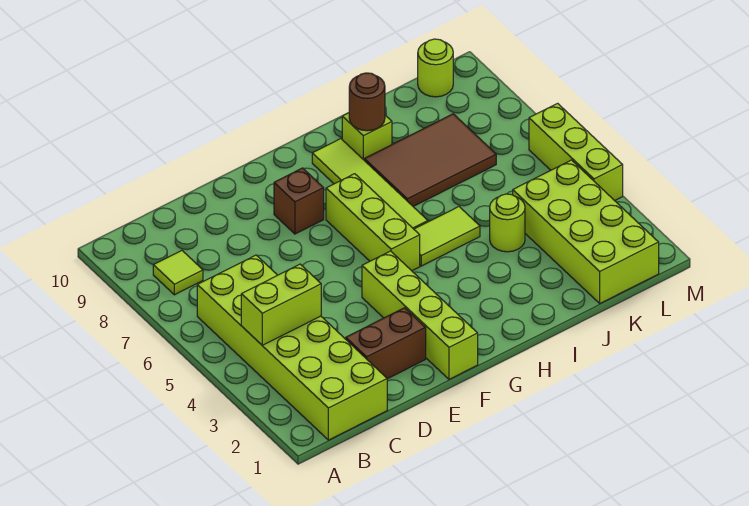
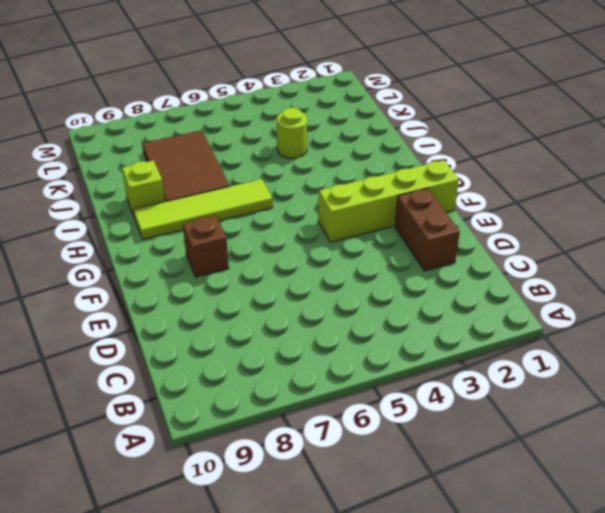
none -> lime 2x6 brick [197,255,387,440]
none -> lime 1x1 tile [153,251,203,295]
none -> lime 1x3 brick [326,174,420,271]

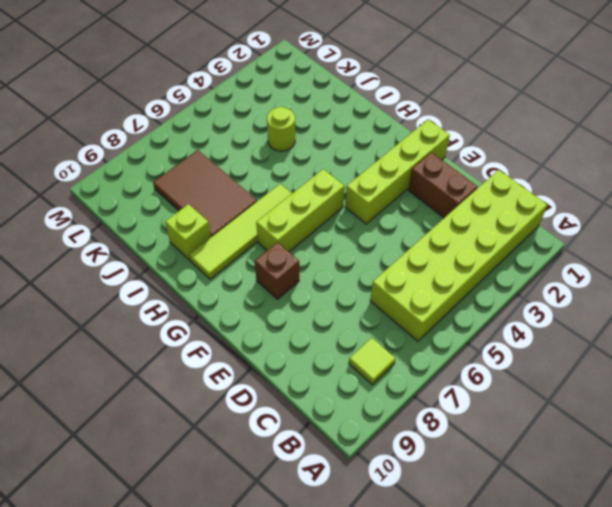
none -> lime 1x2 tile [414,207,480,266]
none -> lime 2x4 brick [513,160,659,303]
none -> lime 1x1 round brick [418,39,453,97]

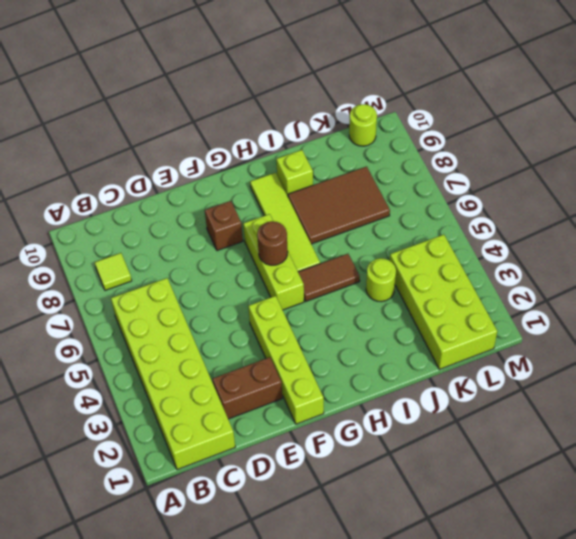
brown 1x1 round brick [257,221,288,265] -> brown 1x1 round brick moved to [349,73,385,131]
brown 1x2 tile [298,254,360,301] -> lime 1x2 tile [414,207,480,266]
none -> lime 1x3 brick [529,103,623,201]
none -> lime 1x2 brick [241,264,321,345]

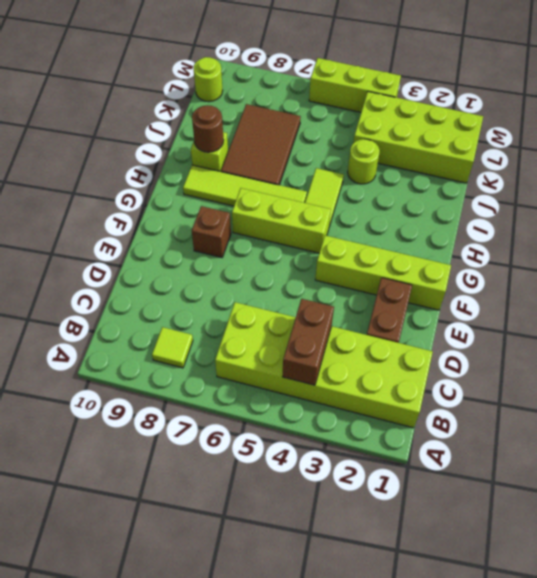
brown 1x2 brick [283,299,334,385] -> lime 1x2 brick [241,264,321,345]

